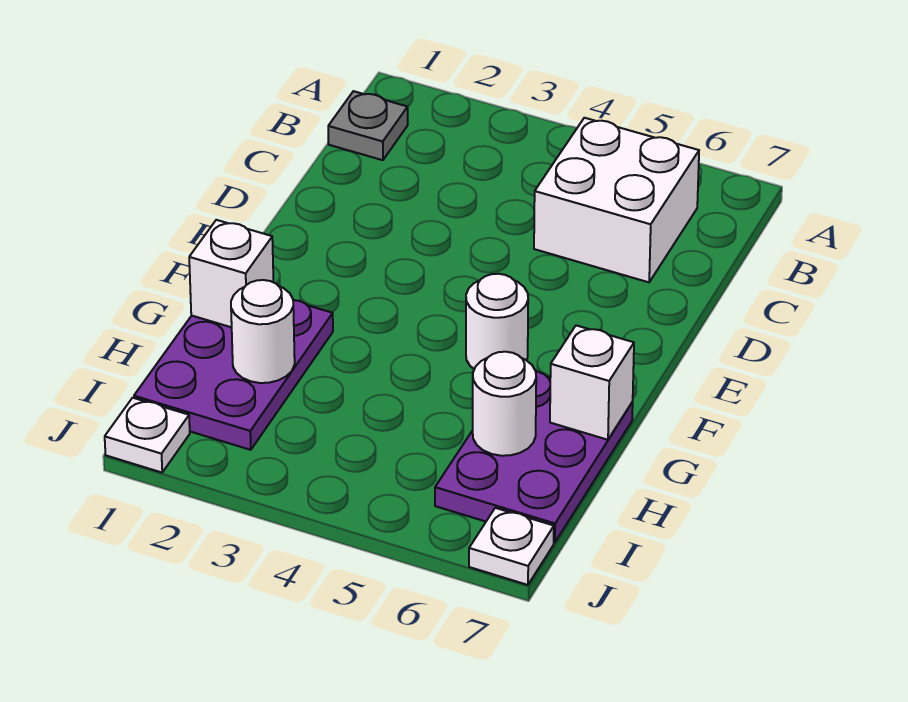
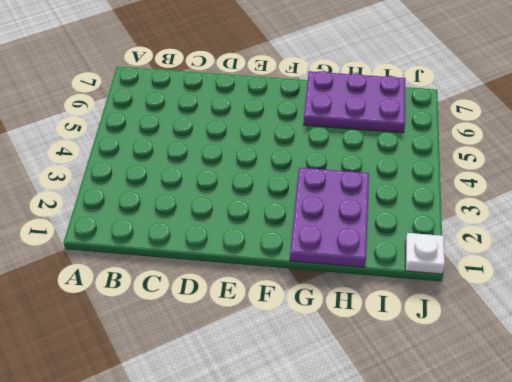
purple 2x3 plate [290,168,369,267] -> purple 2x3 plate turned to [134,300,333,450]
none -> grey 1x1 plate [328,91,408,160]
none -> white 2x2 brick [534,118,699,282]

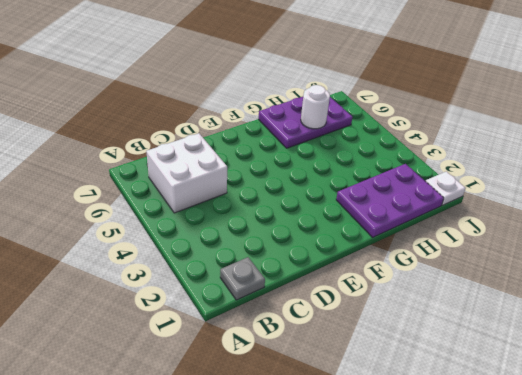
none -> white 1x1 round brick [466,274,528,369]
none -> white 1x1 plate [469,508,554,585]

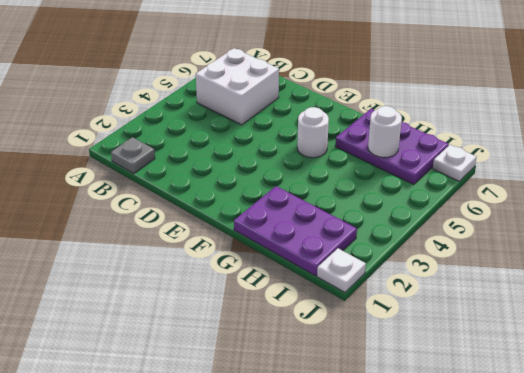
none -> white 1x1 brick [189,220,273,327]
none -> white 1x1 brick [550,325,634,440]

